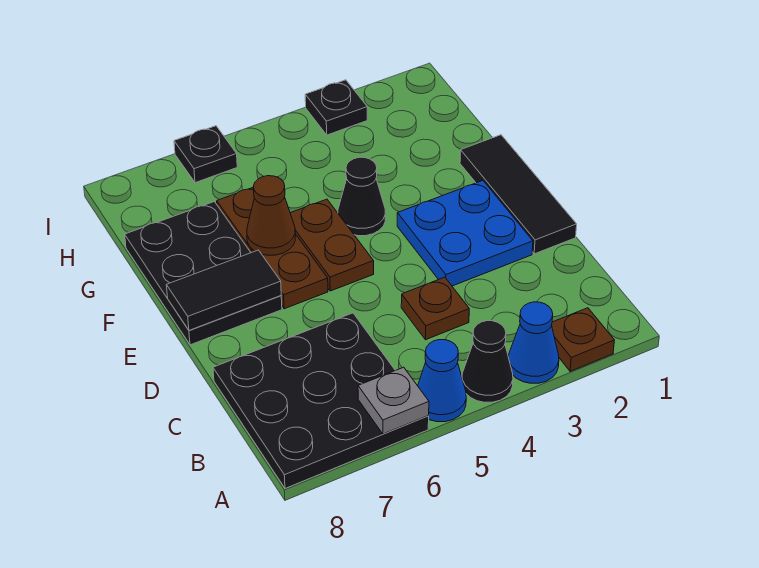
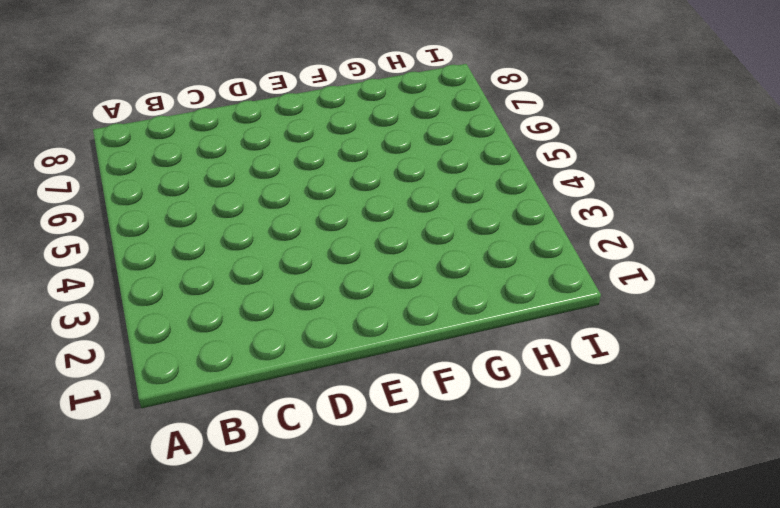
none -> brown 1x1 plate [552,308,614,371]
none -> blue 1x1 cone [508,302,559,383]
none -> black 1x1 cone [462,321,513,402]

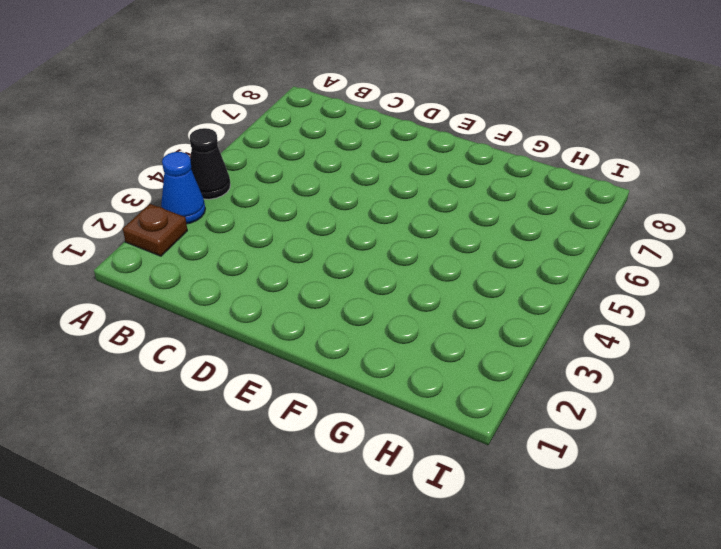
none -> blue 1x1 cone [418,340,466,422]
none -> black 3x3 plate [213,313,429,488]
none -> brown 1x1 plate [401,277,469,340]

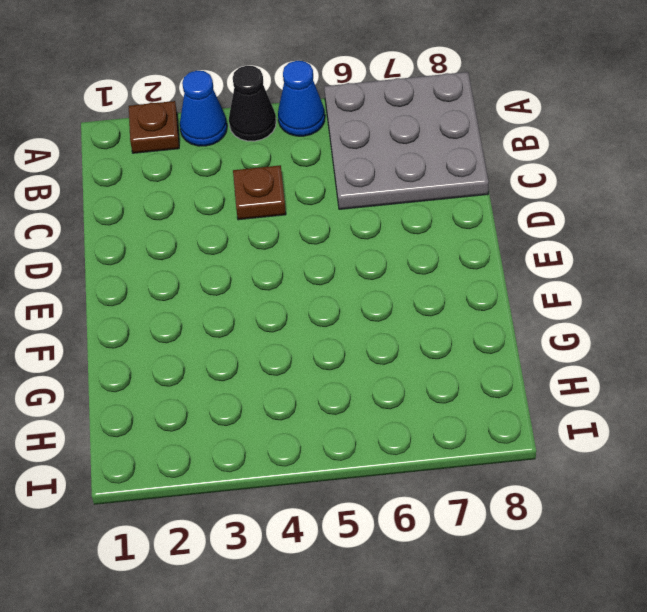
grey 3x3 plate [324,72,488,209] -> black 3x3 plate [213,313,429,488]
none -> black 1x3 tile [460,135,577,254]
none -> blue 2x2 plate [397,181,533,286]
none -> brown 1x2 plate [290,199,374,291]

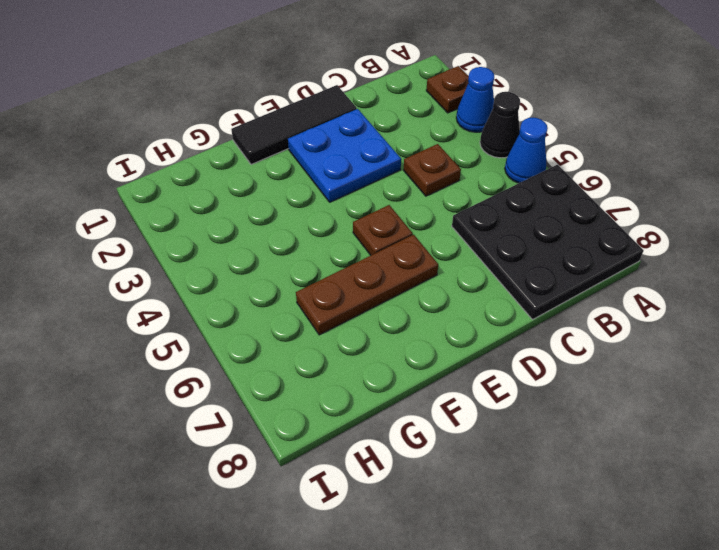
brown 1x1 plate [353,205,413,255] -> brown 1x2 plate [290,199,374,291]
none -> black 2x3 plate [125,202,282,345]
none -> black 1x1 cone [338,157,385,236]
none -> black 1x1 plate [305,80,367,135]

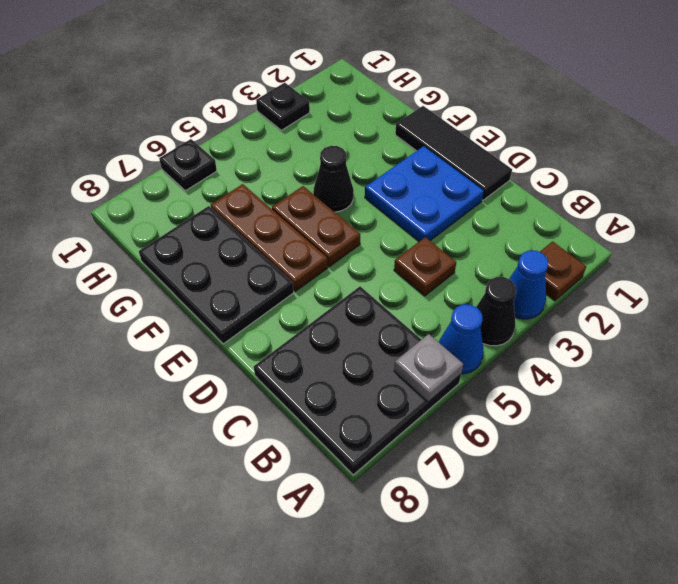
none -> black 1x2 tile [166,250,281,330]
none -> brown 1x1 cone [247,176,295,255]

